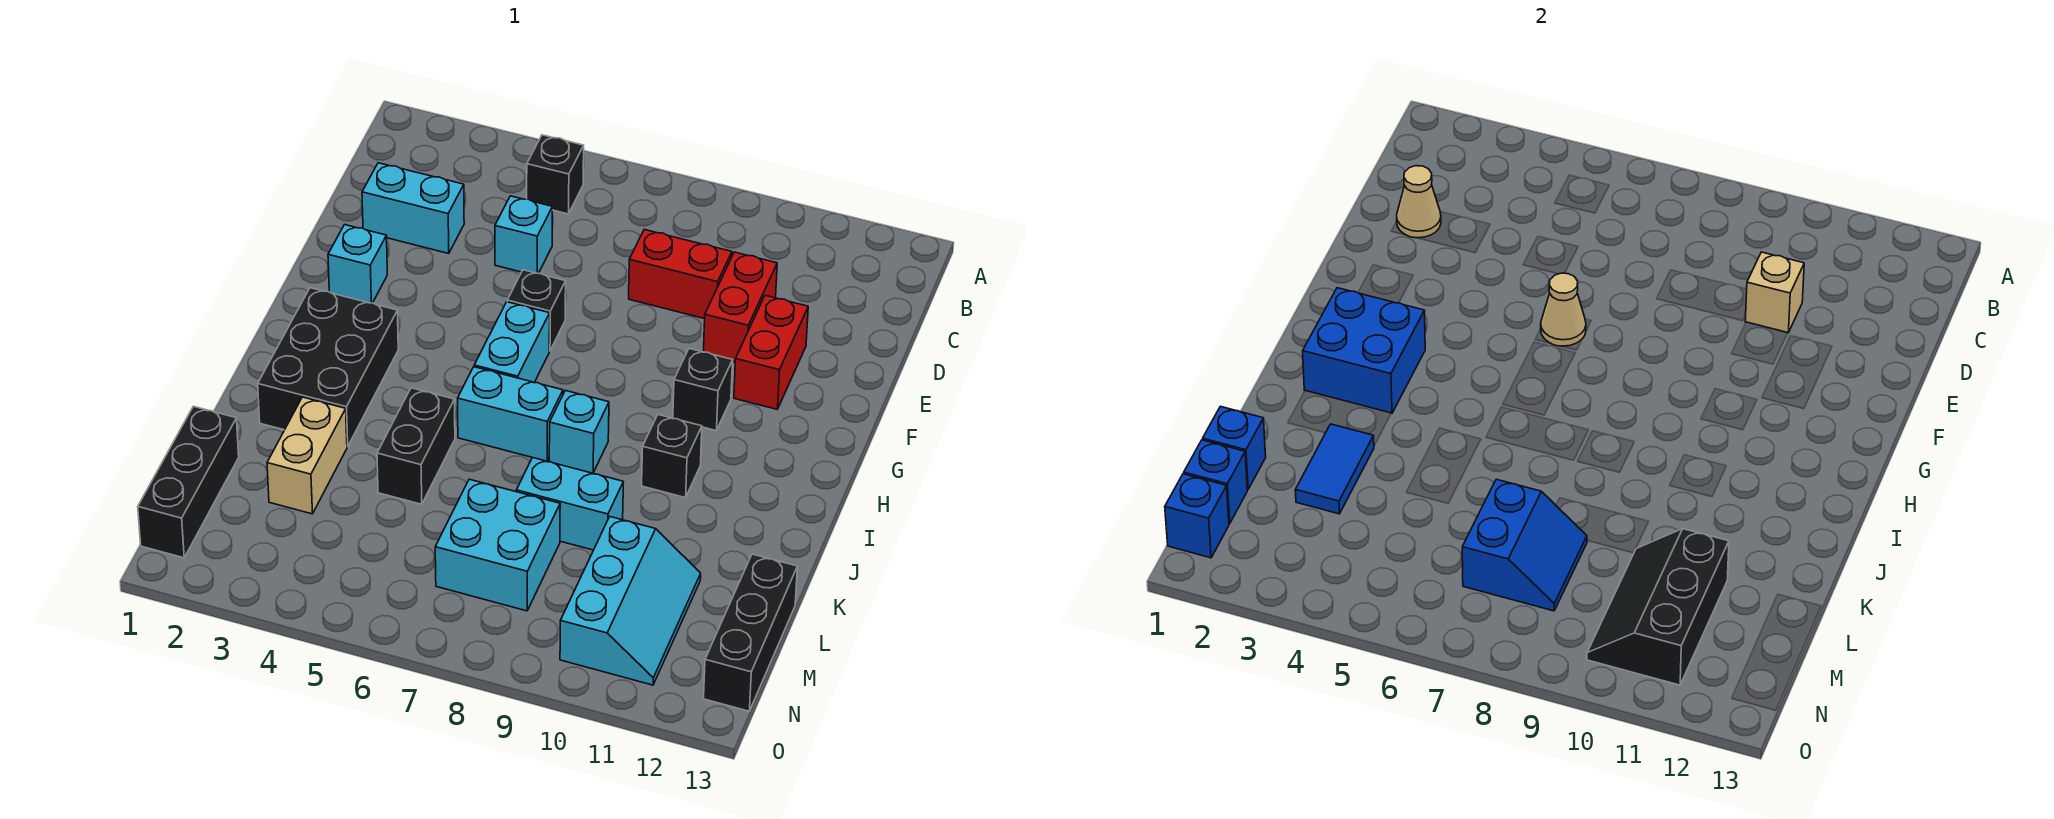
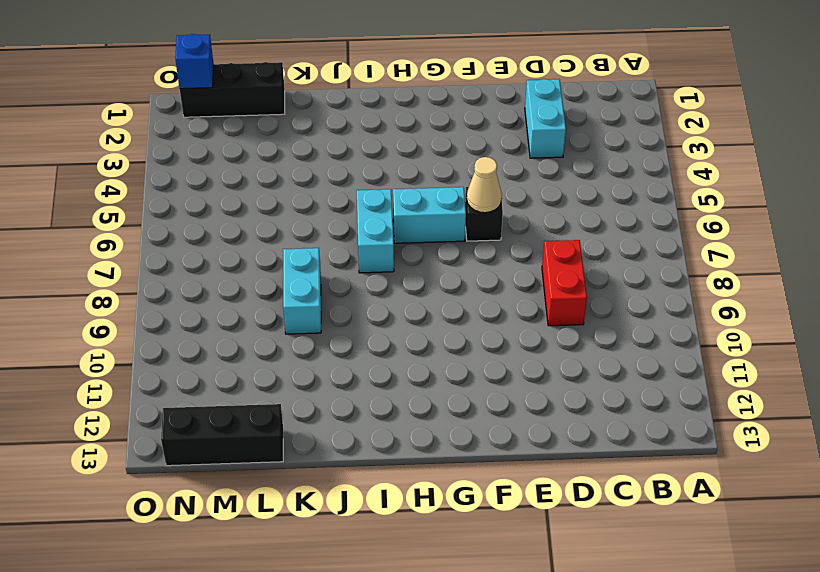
none -> black 1x1 brick [527,135,584,214]
none -> cyan 1x1 brick [495,196,552,273]
none -> red 1x2 brick [703,252,777,362]
none -> red 1x2 brick [734,295,808,409]

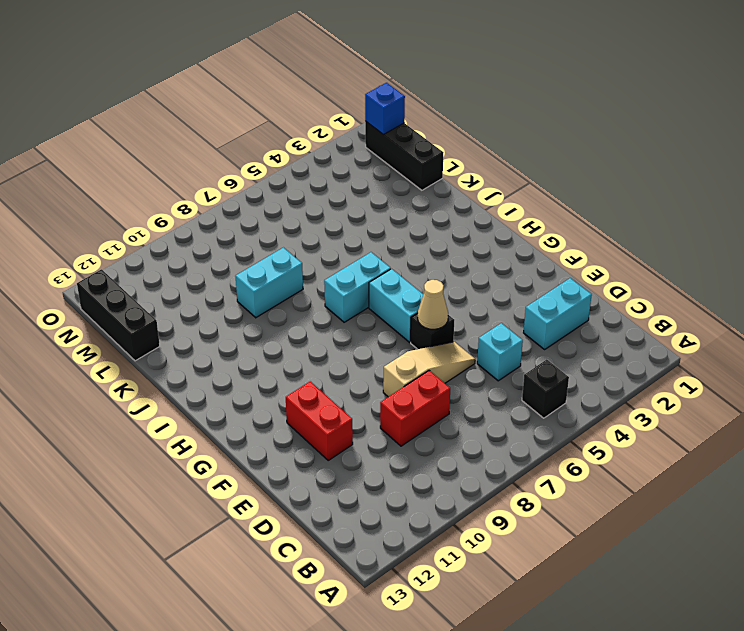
tan 1x3 slope [383,342,475,397] -> none
none -> red 1x2 brick [703,252,777,362]
none -> cyan 1x1 brick [328,225,387,303]
none -> black 1x1 brick [673,348,733,430]
none -> black 2x3 brick [258,288,398,446]

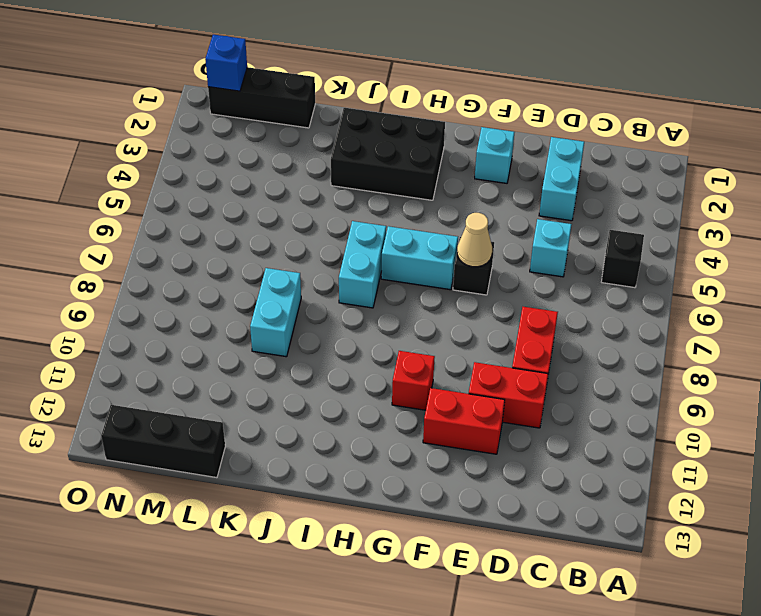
red 1x1 brick [392,351,435,410] -> black 1x1 brick [673,348,733,430]
none -> cyan 1x1 brick [549,390,609,473]
none -> black 1x1 brick [642,415,702,498]
none -> black 1x2 brick [377,388,455,504]
none -> tan 1x2 brick [267,397,347,514]

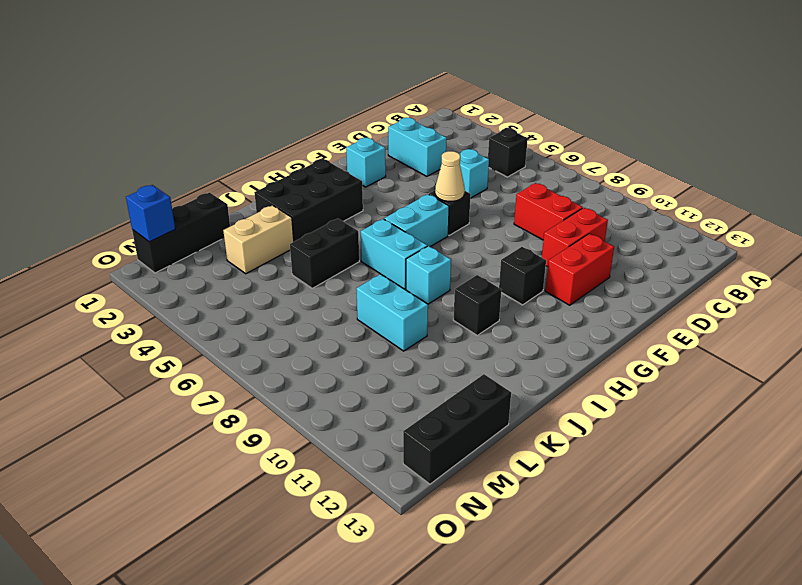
none -> cyan 2x2 brick [435,479,560,611]
none -> cyan 2x3 slope [560,517,701,685]
none -> tan 1x1 cone [1397,166,1441,238]
none -> tan 1x1 brick [1745,252,1804,333]

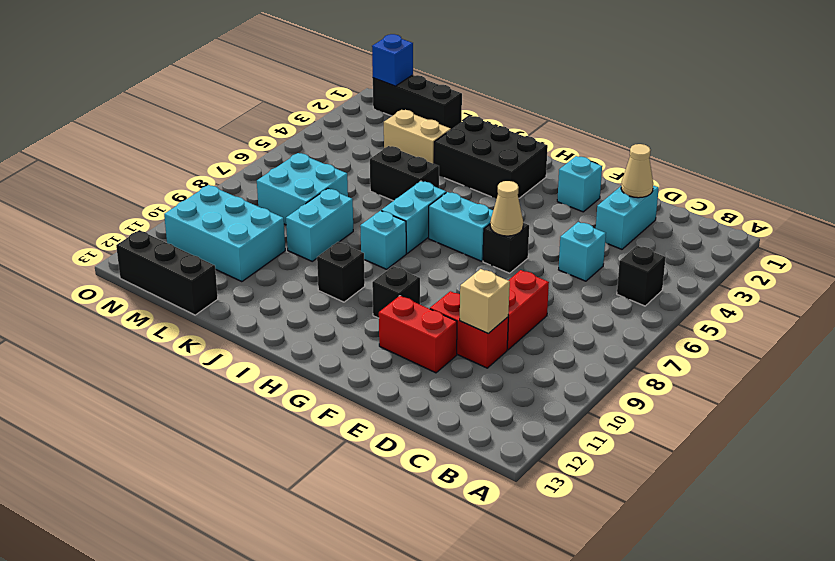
cyan 2x3 brick [164,185,285,282] -> cyan 2x3 slope [560,517,701,685]
none -> blue 2x2 brick [1303,288,1425,413]
none -> blue 1x2 tile [1295,424,1374,514]
none -> blue 1x1 brick [1203,406,1266,489]
none -> blue 2x2 slope [1462,479,1587,611]

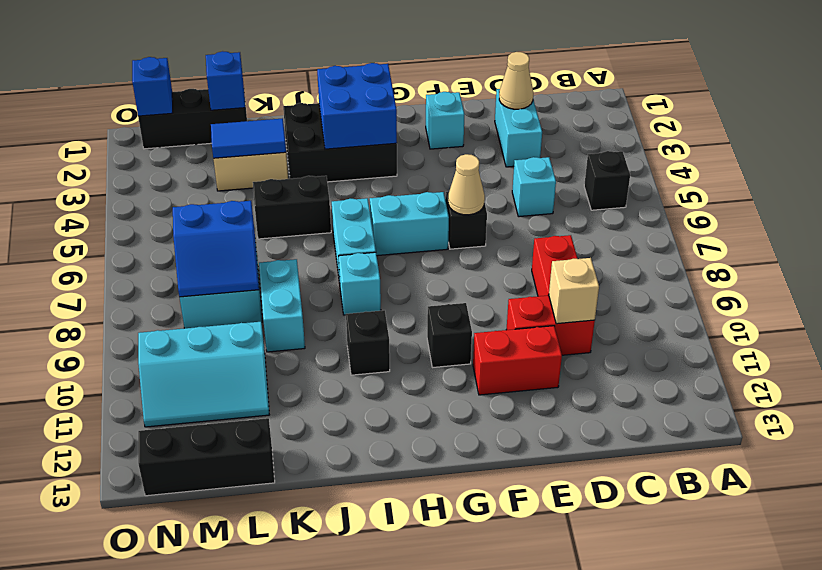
none -> black 2x3 slope [1587,529,1729,685]
none -> blue 1x1 brick [1184,440,1247,523]

